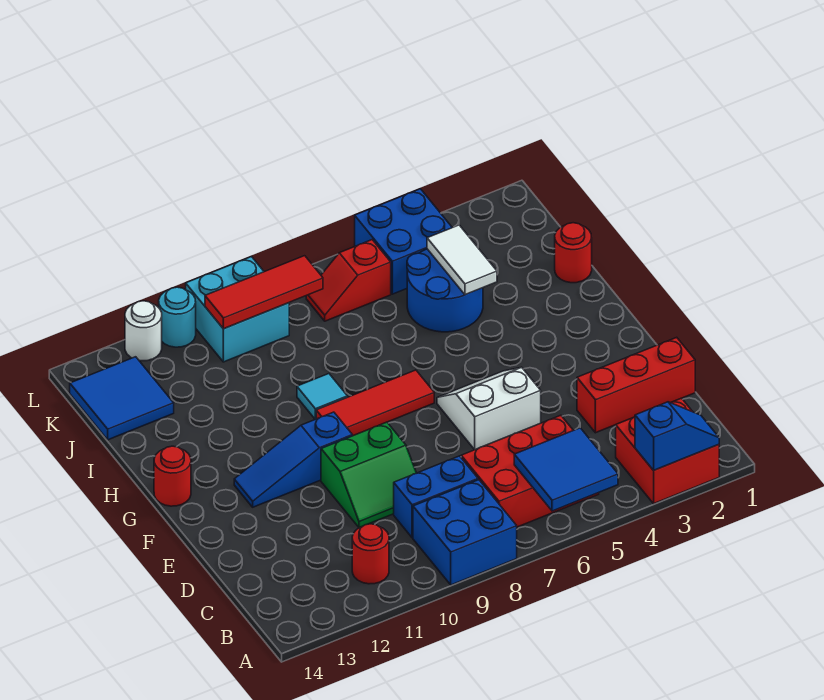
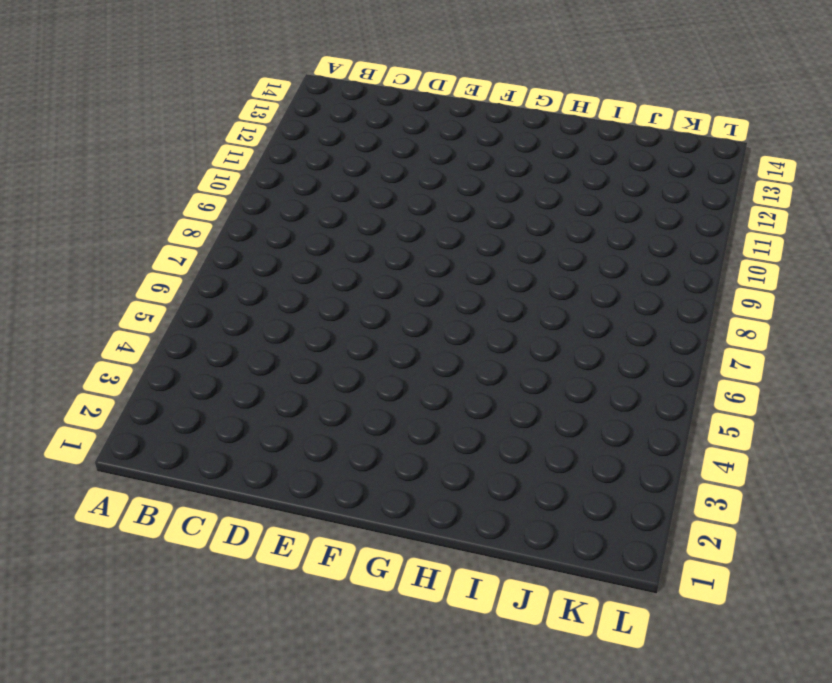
none -> red 2x2 brick [616,398,719,504]
none -> blue 2x2 brick [413,480,517,585]
none -> red 2x3 brick [461,415,599,527]

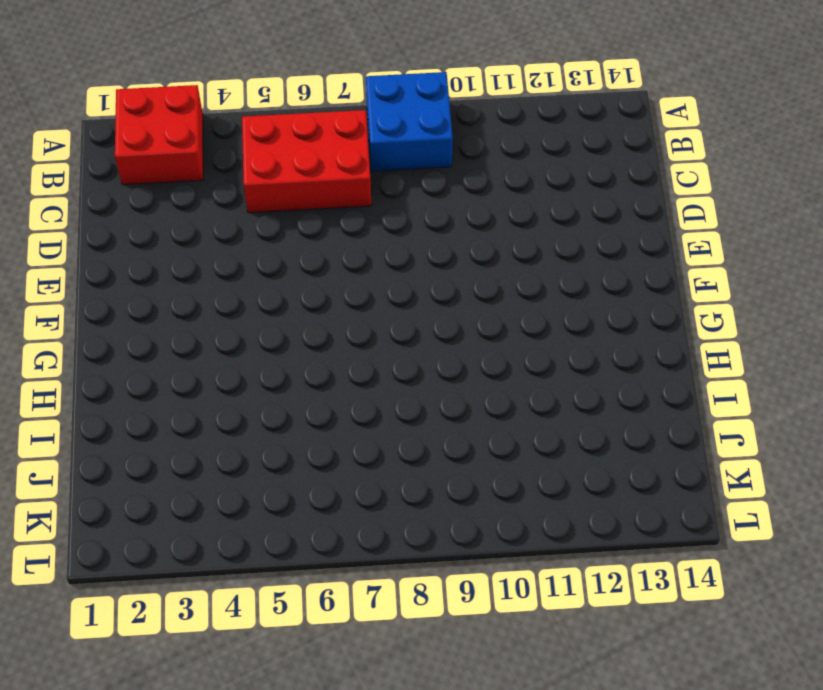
none -> red 1x1 round brick [352,524,389,584]
none -> blue 1x2 brick [394,456,478,538]
none -> red 1x3 brick [577,337,695,433]

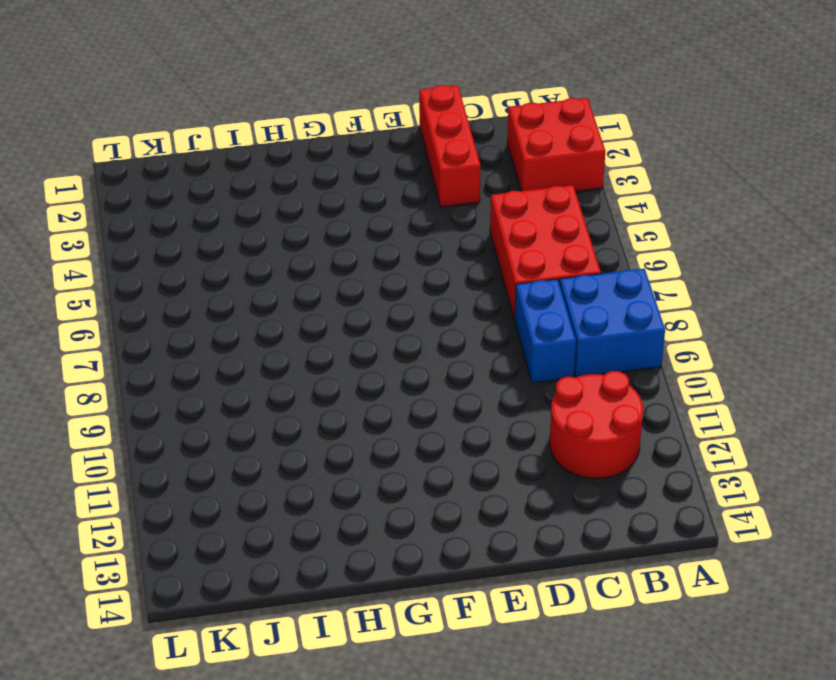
red 2x2 round brick [550,371,643,479] -> red 1x1 round brick [352,524,389,584]
none -> green 2x2 slope [321,422,416,528]
none -> white 2x2 slope [437,367,541,450]
none -> blue 1x3 slope [234,412,352,507]

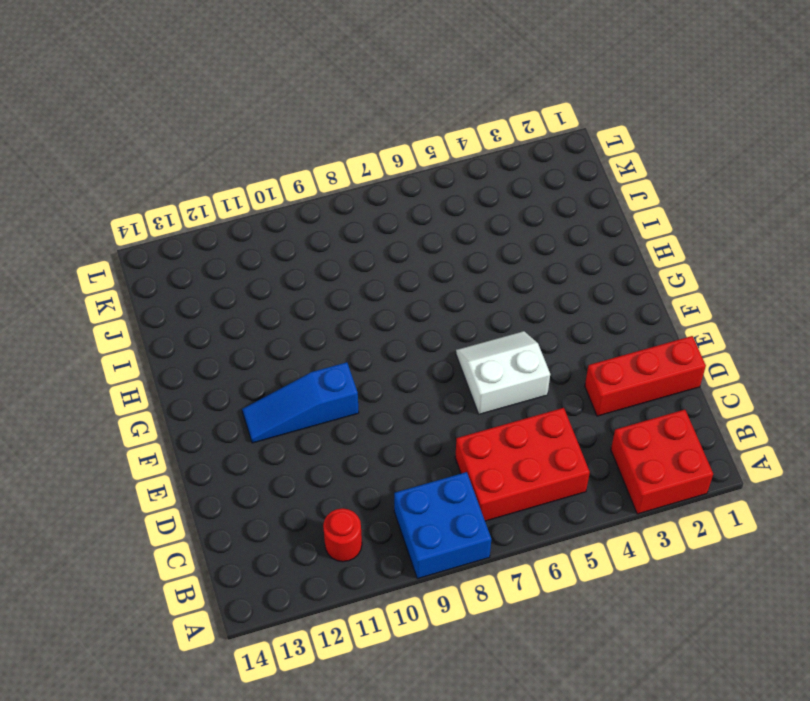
none -> blue 1x2 brick [394,456,478,538]
none -> green 2x2 slope [321,422,416,528]
none -> red 1x3 tile [316,370,434,436]

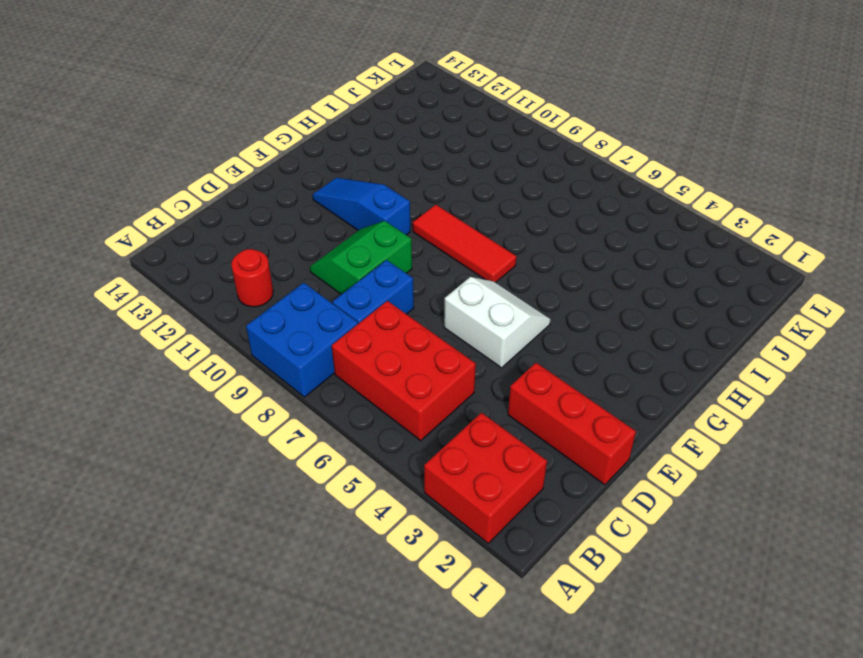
blue 1x2 brick [333,260,414,324] -> blue 1x2 brick turned to [394,456,478,538]
green 2x2 slope [310,221,412,294] -> green 2x2 slope turned to [321,422,416,528]
none -> red 1x1 round brick [154,446,191,506]
none -> cyan 1x1 tile [297,374,347,419]
none -> red 1x1 round brick [555,223,592,283]

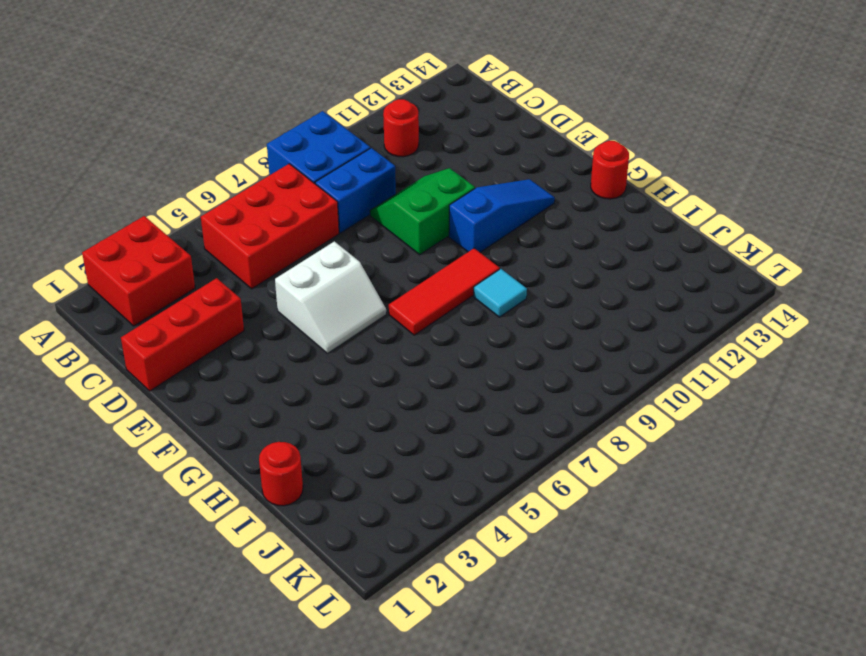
none -> blue 2x2 round brick [407,249,483,332]
none -> blue 2x2 tile [70,357,174,440]
none -> blue 2x2 brick [355,189,452,294]

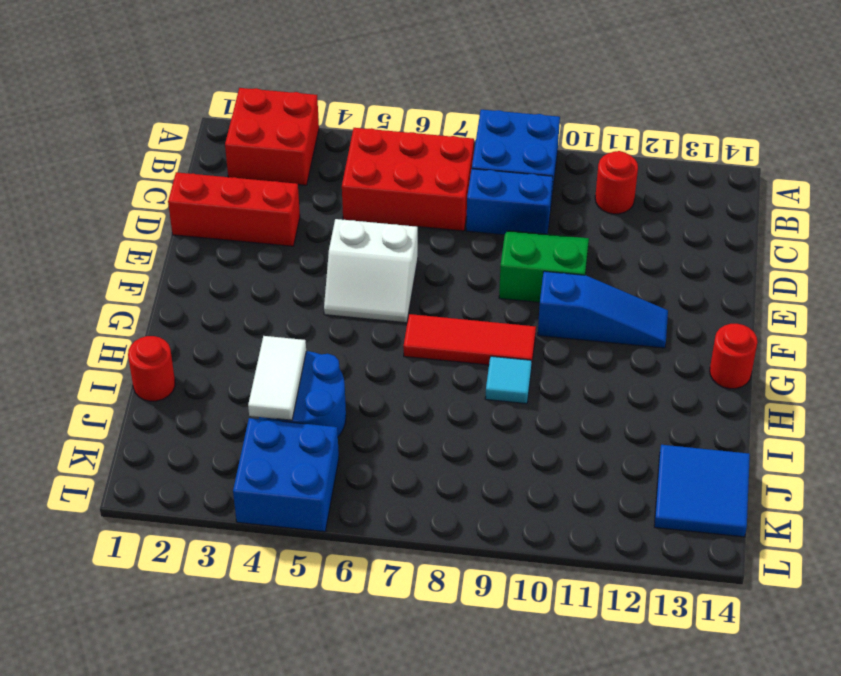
none -> red 1x2 slope [306,240,391,321]
none -> cyan 2x2 brick [186,257,289,362]
none -> cyan 1x1 round brick [159,287,196,347]

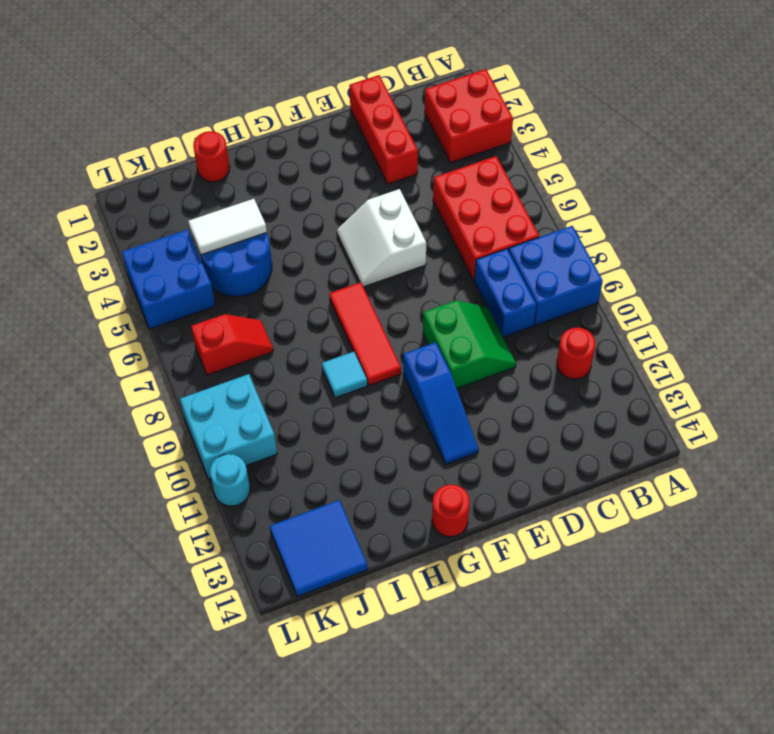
red 1x2 slope [191,314,273,375] -> red 1x2 slope turned to [306,240,391,321]
none -> white 1x1 round brick [125,301,162,361]
none -> blue 1x2 slope [635,402,719,470]
none -> blue 2x2 tile [514,428,618,511]

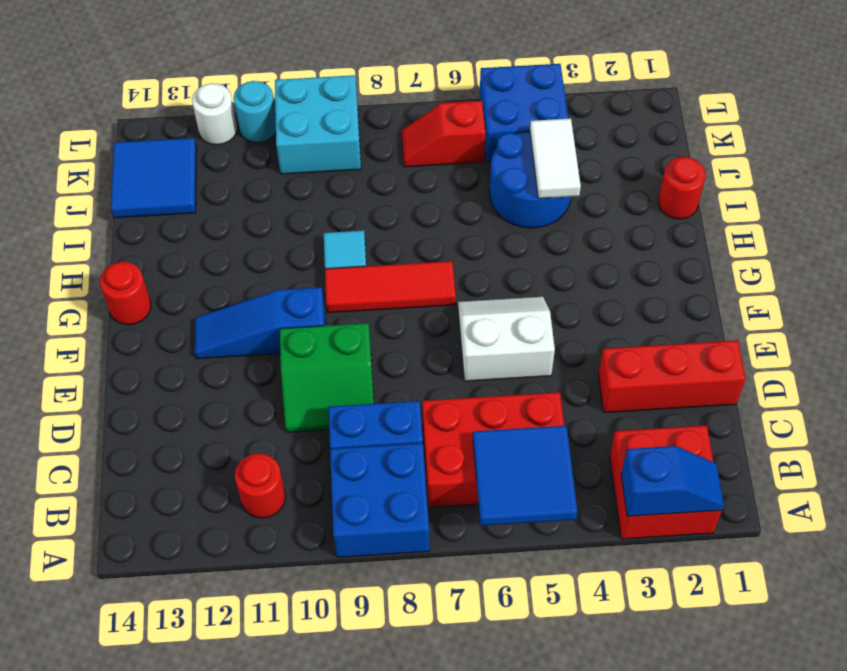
none -> red 1x3 tile [205,256,323,329]

